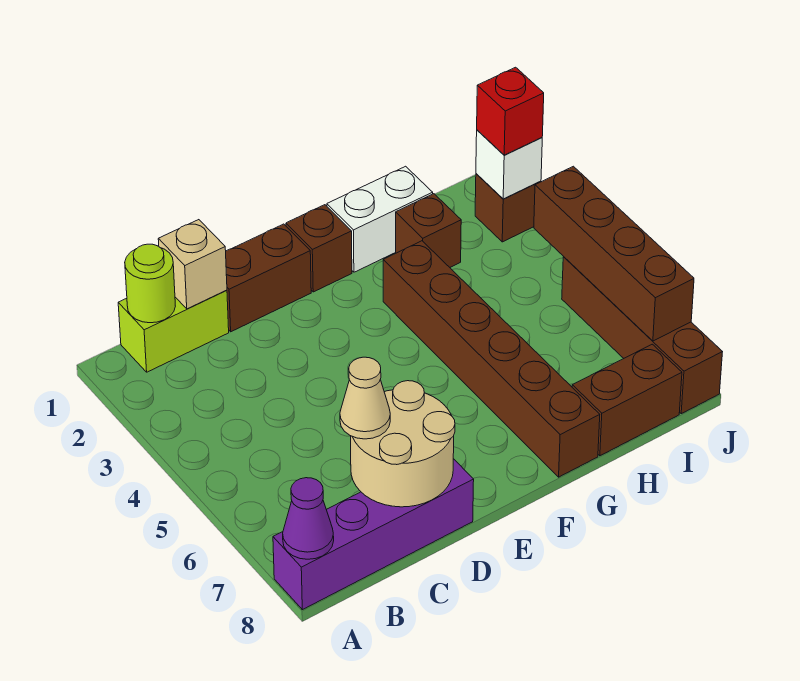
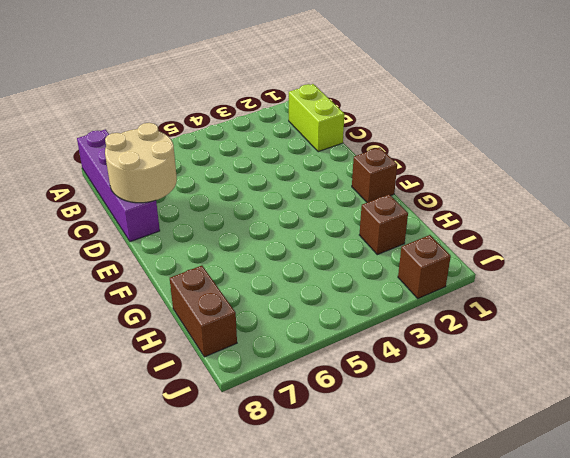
none -> brown 1x2 brick [226,224,311,332]
none -> white 1x2 brick [327,166,433,272]
none -> brown 1x6 brick [383,241,600,477]

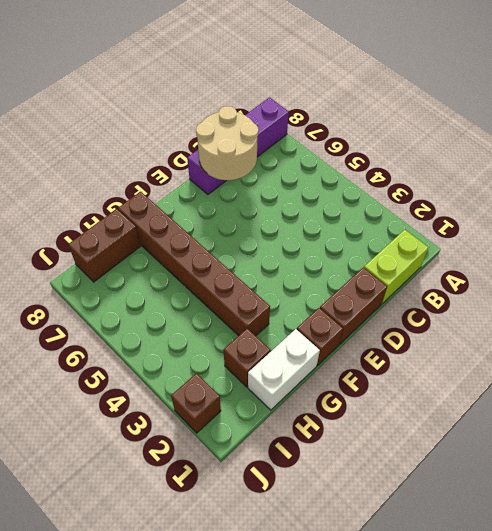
none -> brown 1x4 brick [562,257,722,414]
none -> purple 1x1 cone [283,478,334,559]
none -> lime 1x1 round brick [125,244,175,323]

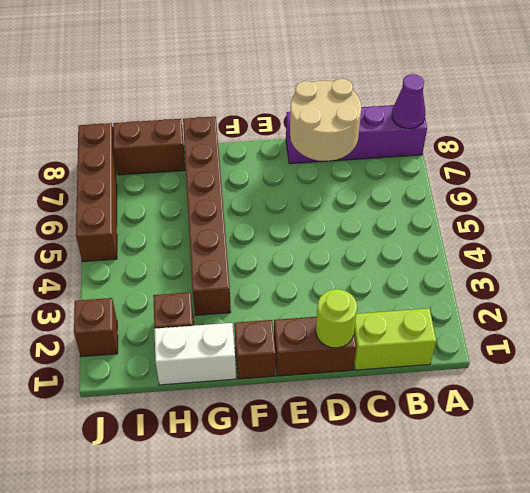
lime 1x1 round brick [316,289,357,348] -> lime 1x1 round brick moved to [125,244,175,323]
none -> tan 1x1 brick [158,220,227,309]
none -> white 1x1 brick [476,130,542,199]
none -> brown 1x4 brick [534,166,694,341]

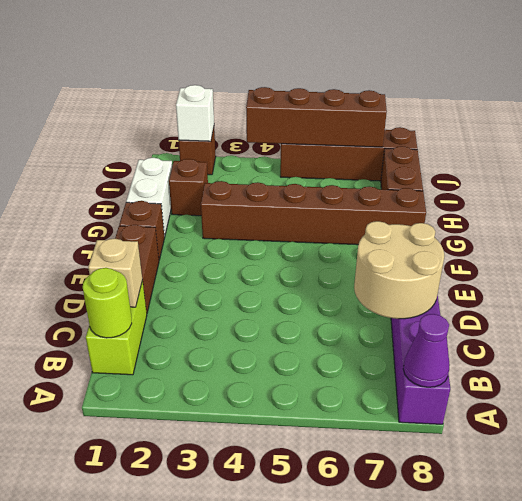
none -> tan 1x1 cone [340,357,390,439]
none -> red 1x1 brick [477,67,544,155]

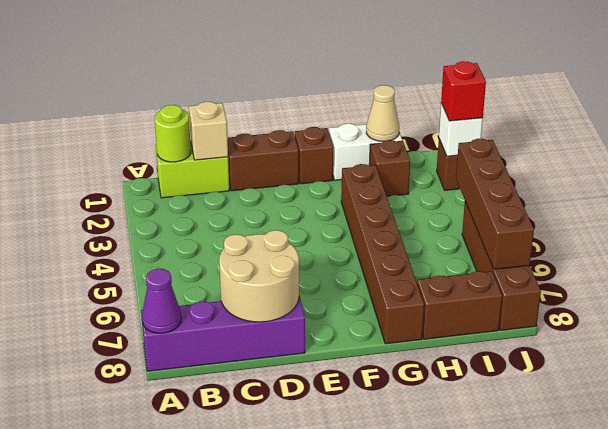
tan 1x1 cone [366,85,400,141] -> tan 1x1 cone moved to [340,357,390,439]

